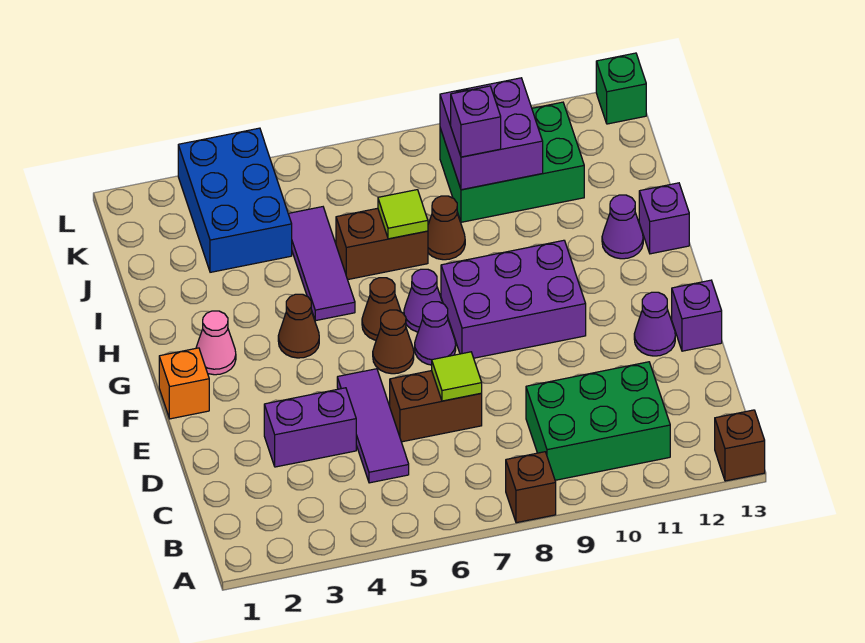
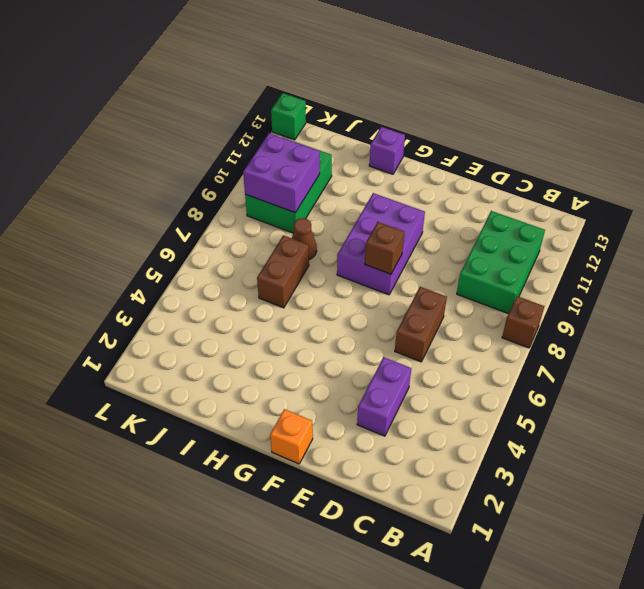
brown 1x1 brick [365,222,404,274] -> brown 1x1 brick moved to [715,410,765,481]
none -> purple 1x3 tile [337,369,409,483]
none -> purple 1x1 cone [634,292,675,356]
none -> purple 1x1 brick [672,280,722,351]

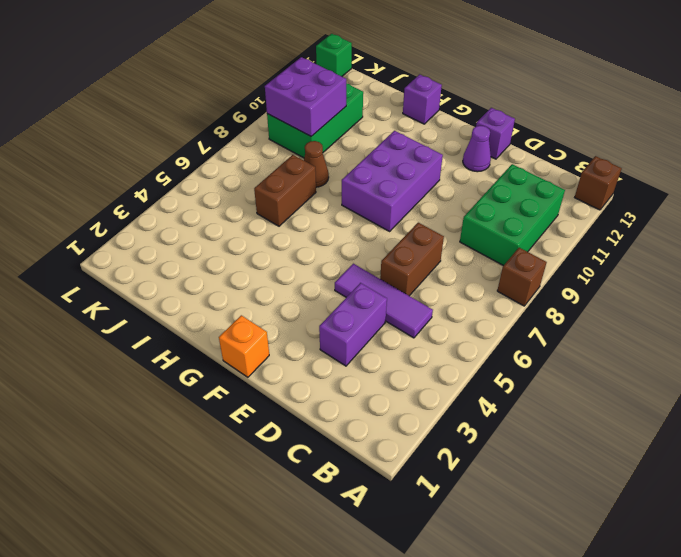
none -> brown 1x1 cone [373,310,414,374]
none -> purple 1x1 cone [415,302,456,365]
none -> pink 1x1 cone [196,311,236,375]

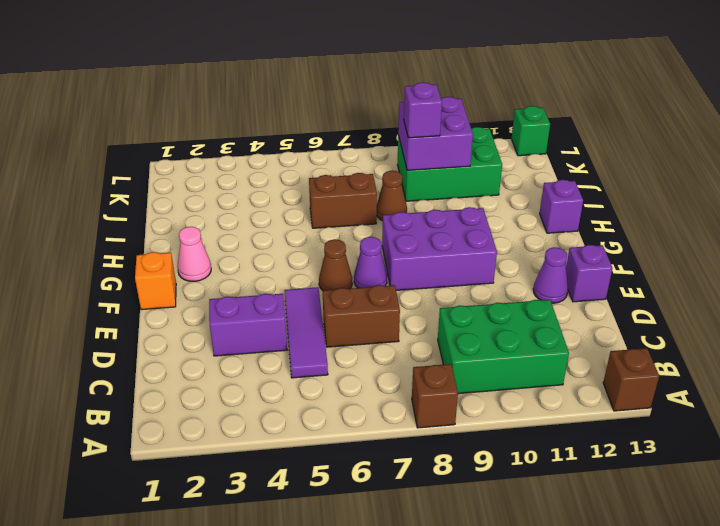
none -> brown 1x1 cone [278,294,319,358]
none -> brown 1x1 cone [362,278,401,340]
none -> purple 1x1 cone [404,269,443,332]

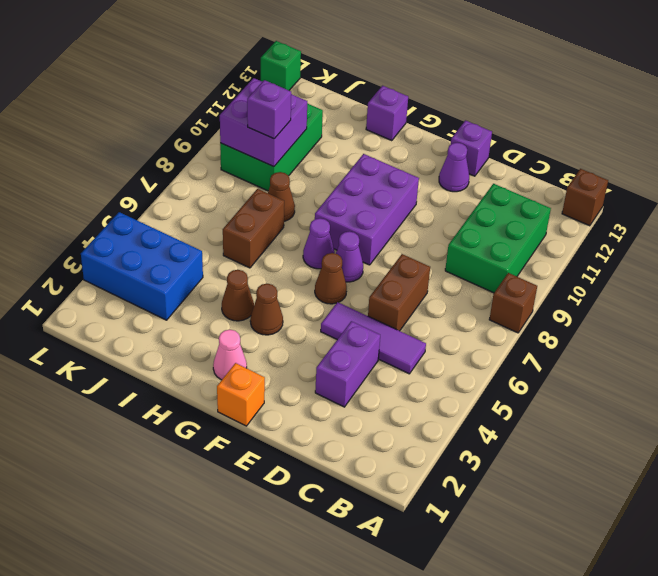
brown 1x1 cone [222,270,254,321] -> brown 1x1 cone moved to [362,278,401,340]
none -> purple 1x3 tile [288,207,355,321]
none -> purple 1x1 cone [602,195,643,259]
none -> lime 1x1 tile [432,352,482,401]

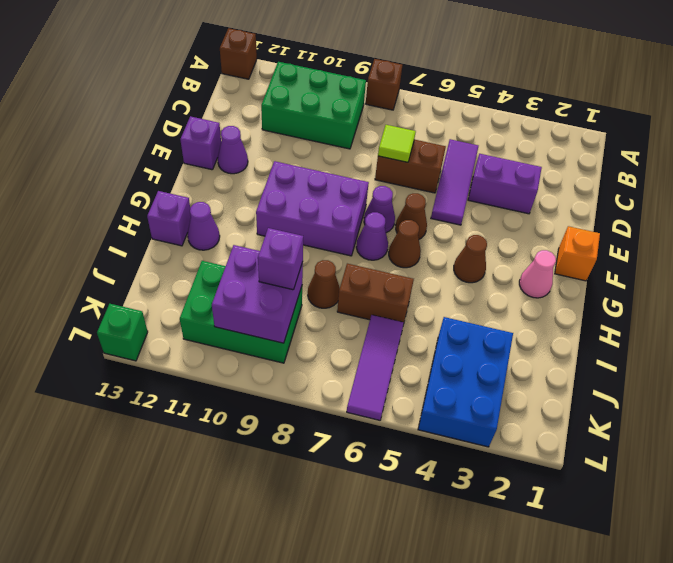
purple 1x3 tile [347,315,404,420] -> purple 1x3 tile moved to [288,207,355,321]
none -> lime 1x1 tile [378,190,428,239]

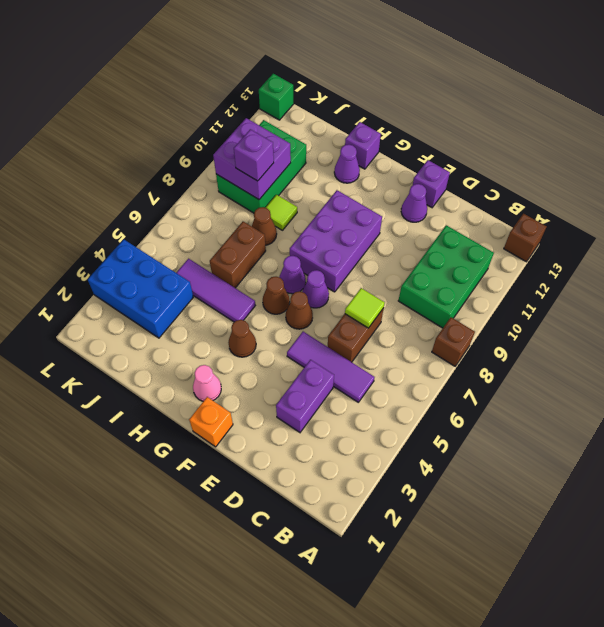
lime 1x1 tile [265,195,297,230] -> lime 1x1 tile moved to [378,190,428,239]

